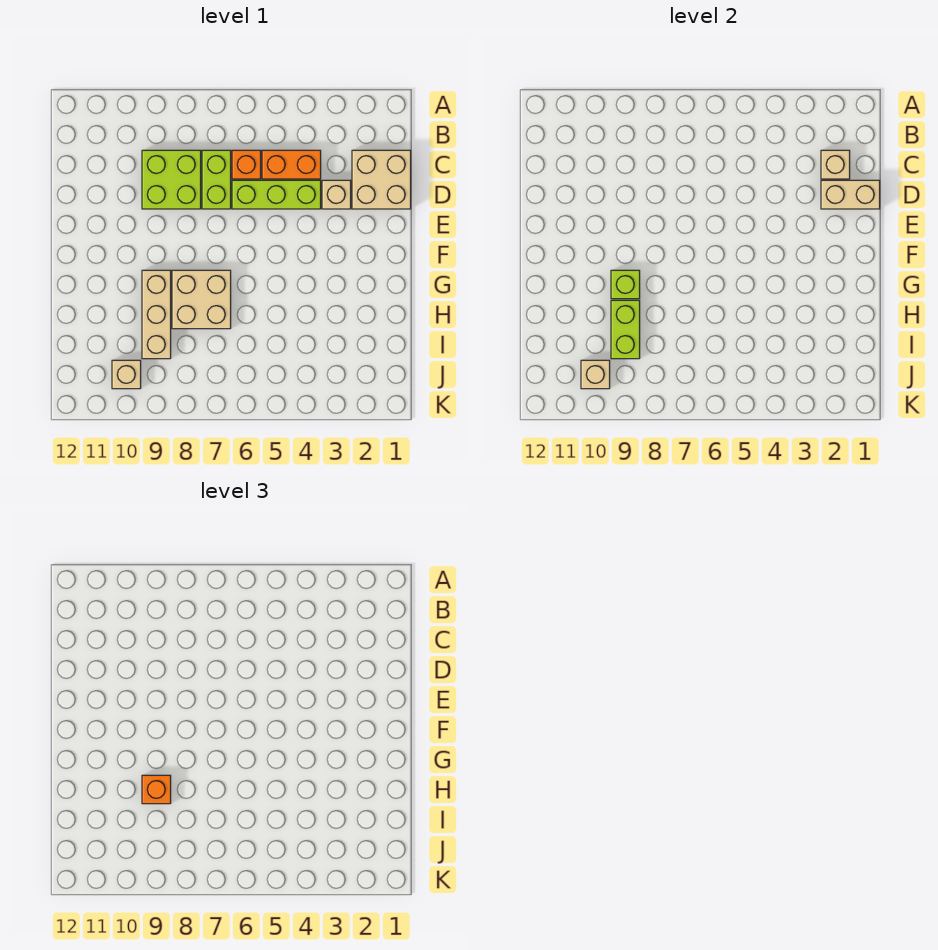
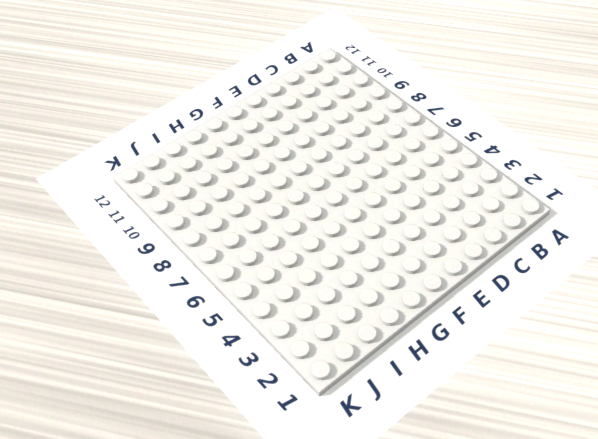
none -> tan 2x2 brick [352,150,411,209]
none -> orange 1x2 brick [262,150,321,179]
none -> orange 1x1 brick [232,150,261,179]

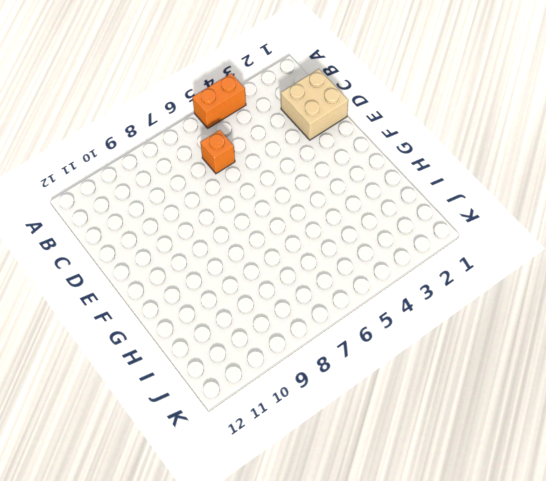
orange 1x2 brick [192,73,246,128] -> orange 1x2 brick moved to [262,150,321,179]
none -> lime 1x2 brick [202,150,231,209]
none -> lime 2x2 brick [142,150,201,209]
none -> tan 1x1 brick [322,180,351,209]

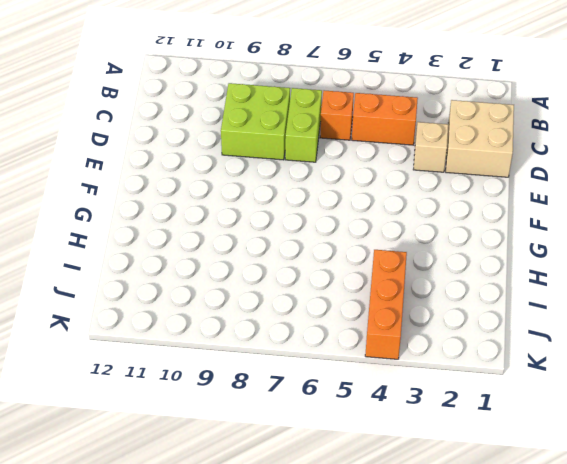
orange 1x3 brick [365,250,407,359] -> none
none -> lime 1x3 brick [232,180,321,209]
none -> tan 2x2 brick [172,270,231,329]
none -> tan 1x3 brick [142,270,171,359]

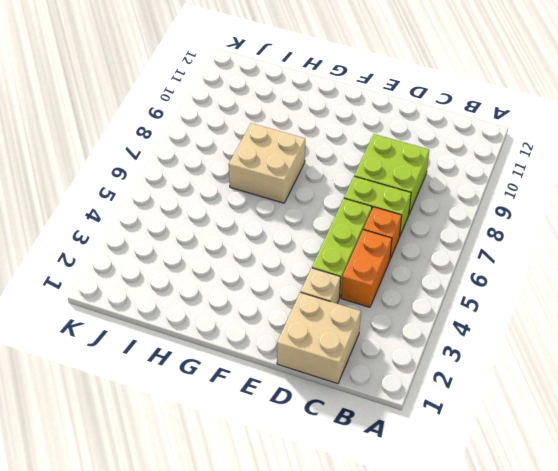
none -> tan 1x3 brick [142,270,171,359]
none -> tan 1x1 brick [112,360,141,389]
none -> tan 1x1 brick [821,150,850,179]

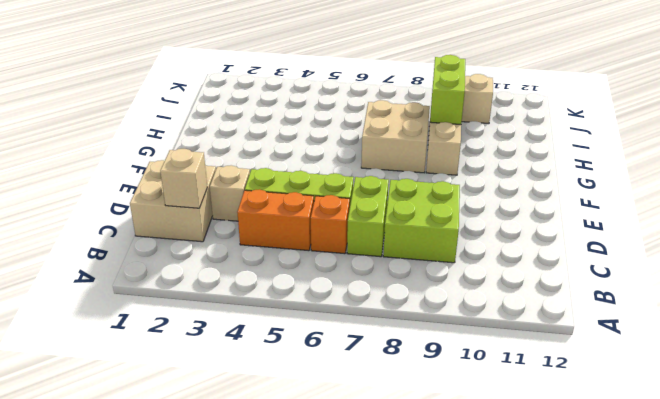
none -> tan 1x2 brick [821,180,880,209]
none -> lime 1x1 brick [611,270,640,299]
none -> tan 1x1 brick [581,360,610,389]

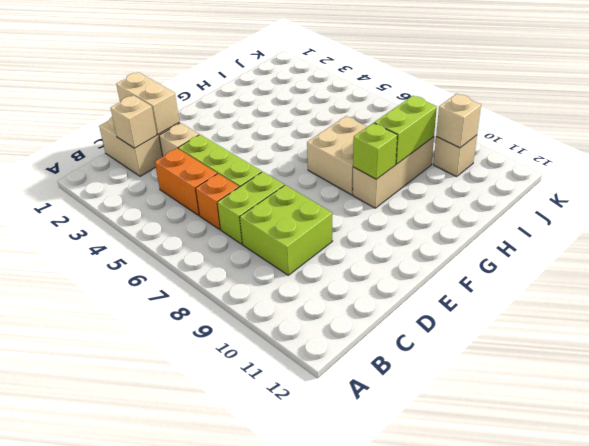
none -> orange 1x1 brick [142,775,171,804]

